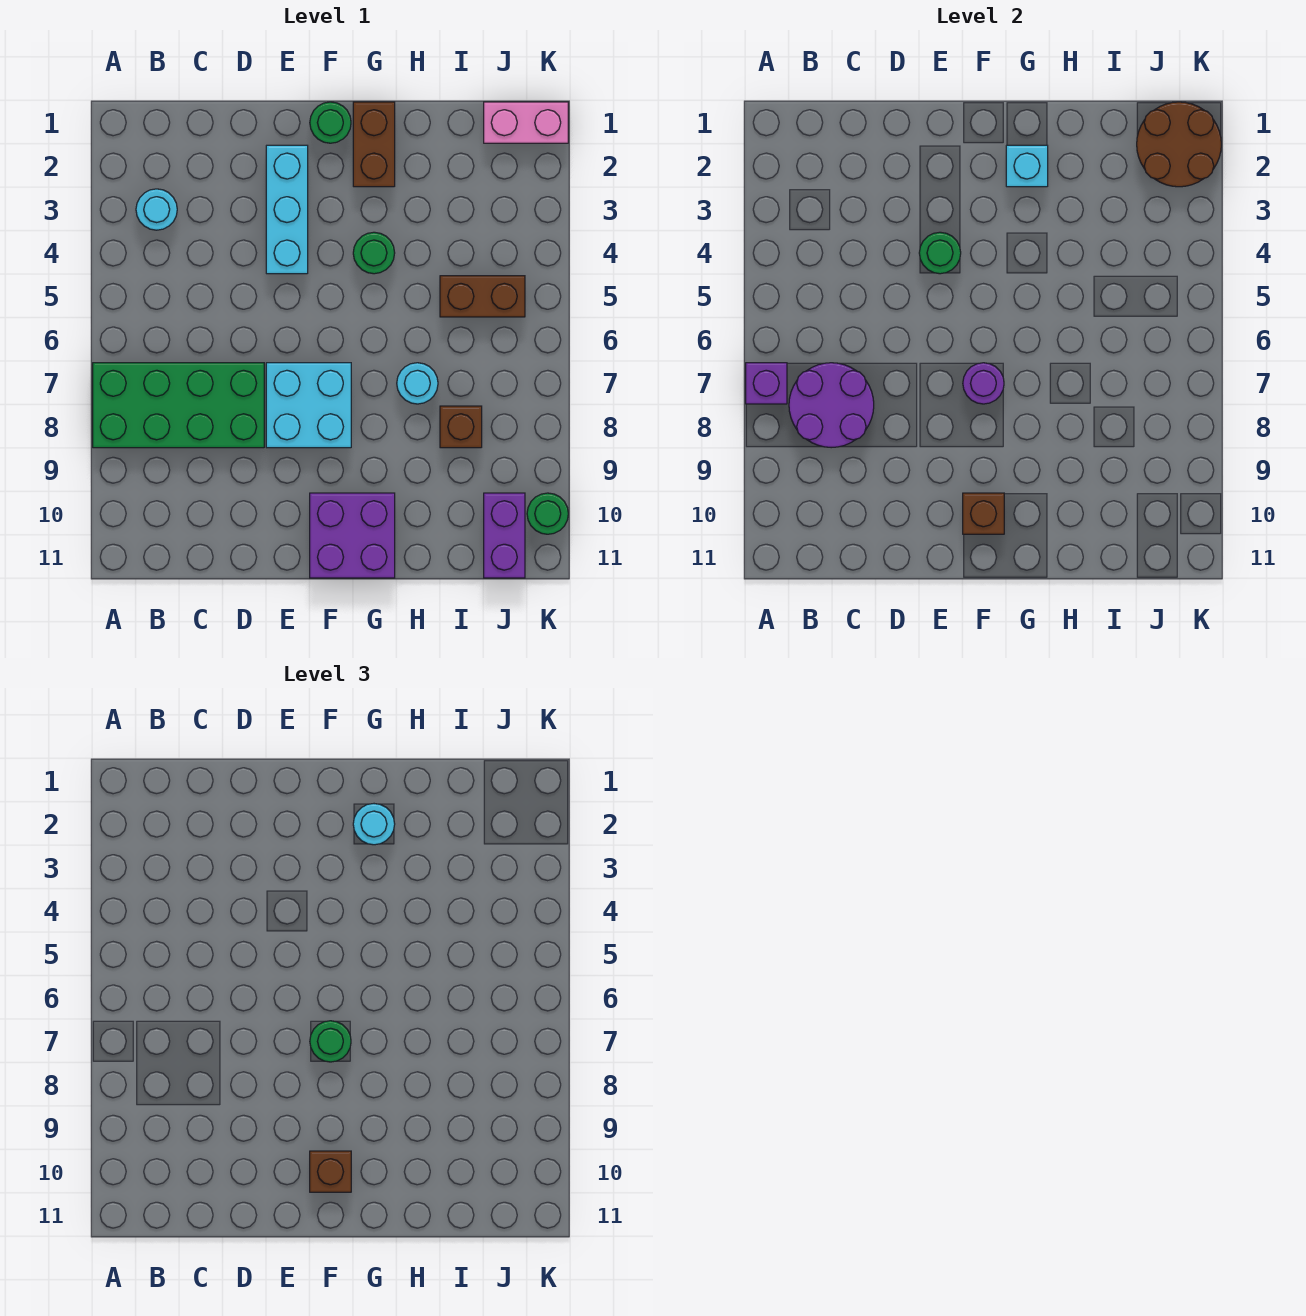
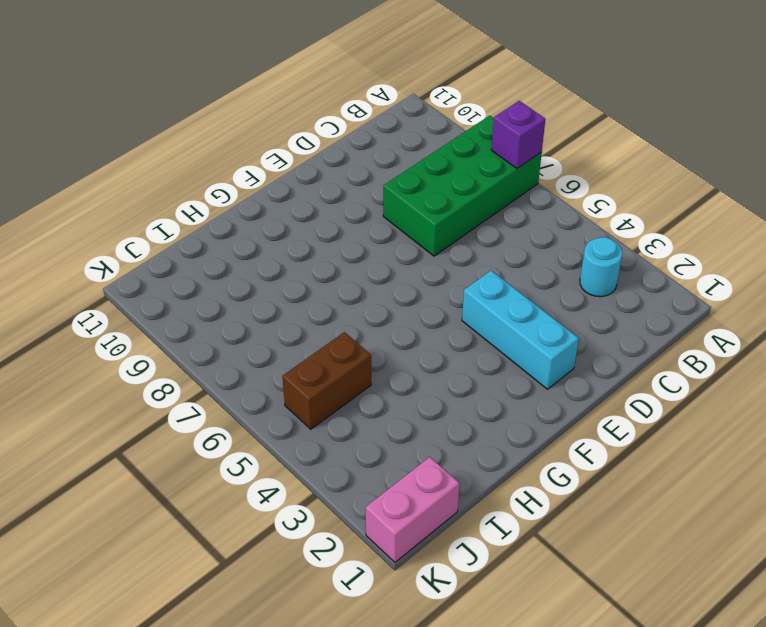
none -> cyan 2x2 brick [266,363,351,448]
none -> green 1x1 round brick [310,102,351,143]
none -> purple 2x2 brick [310,493,395,578]

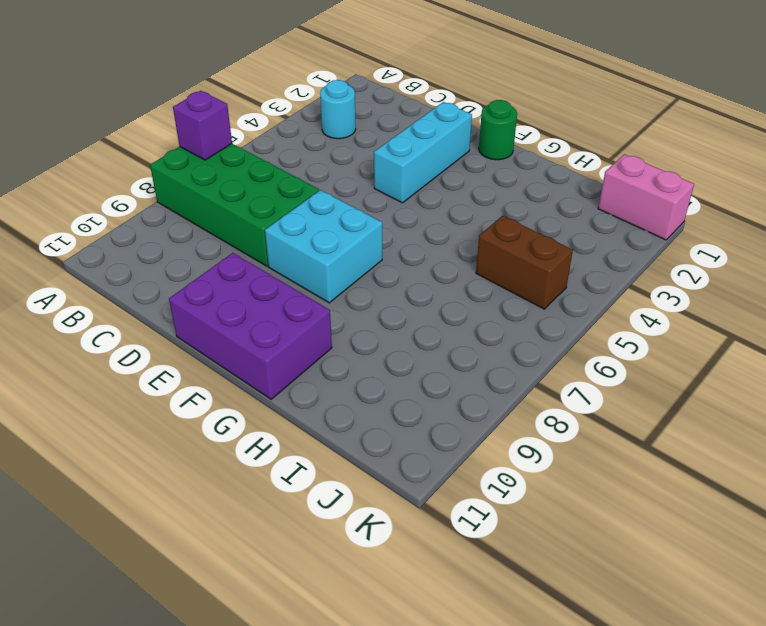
purple 2x3 brick [169,253,332,399] -> purple 2x2 brick [310,493,395,578]
none -> brown 1x2 brick [353,102,395,187]
none -> green 1x1 round brick [353,232,395,274]
none -> cyan 1x1 round brick [397,363,438,404]

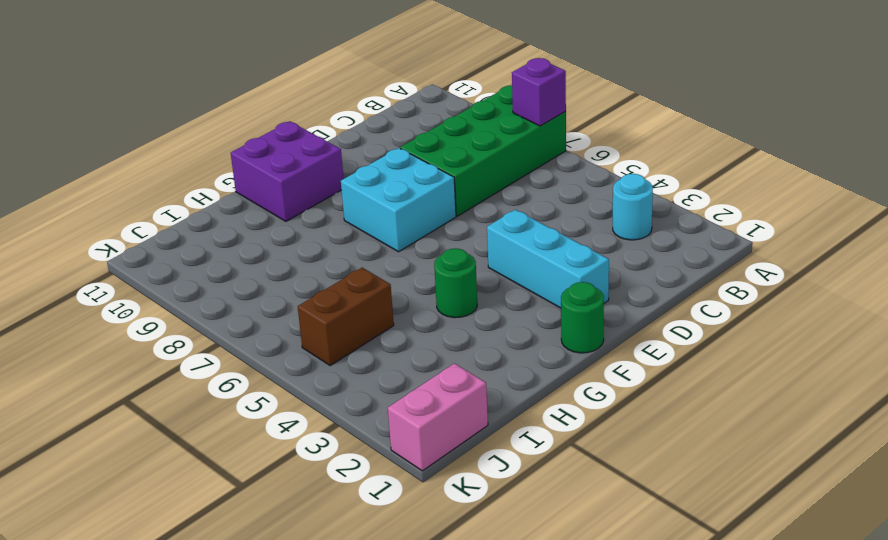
none -> brown 1x2 brick [353,102,395,187]
none -> cyan 1x1 round brick [397,363,438,404]
none -> brown 1x1 brick [440,406,482,448]

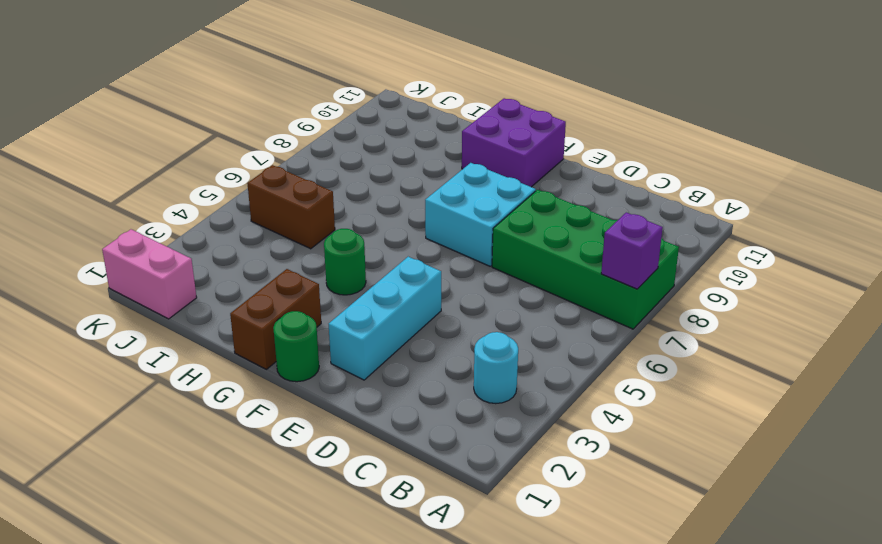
none -> cyan 1x1 round brick [397,363,438,404]
none -> brown 1x1 brick [440,406,482,448]
none -> purple 1x2 brick [484,493,525,578]

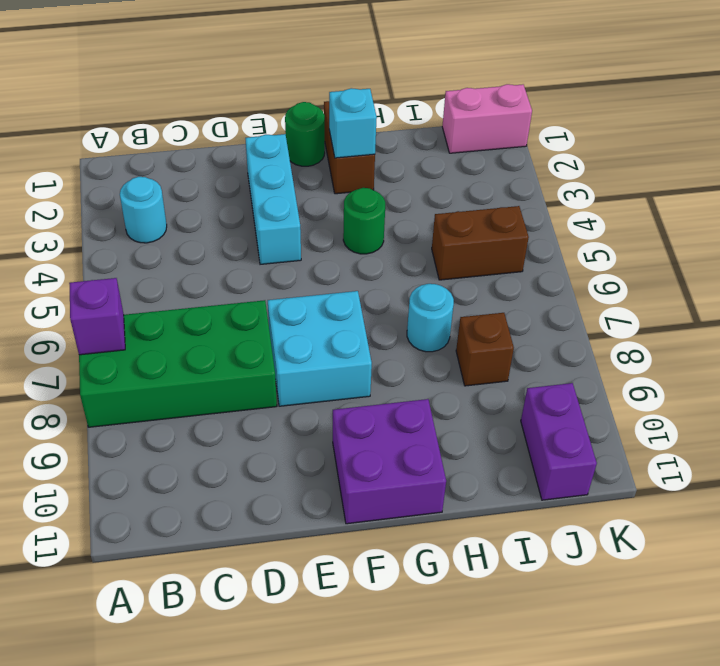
none -> green 1x1 round brick [527,493,568,534]
none -> purple 2x2 round brick [789,363,874,448]
none -> green 1x1 round brick [919,232,961,274]

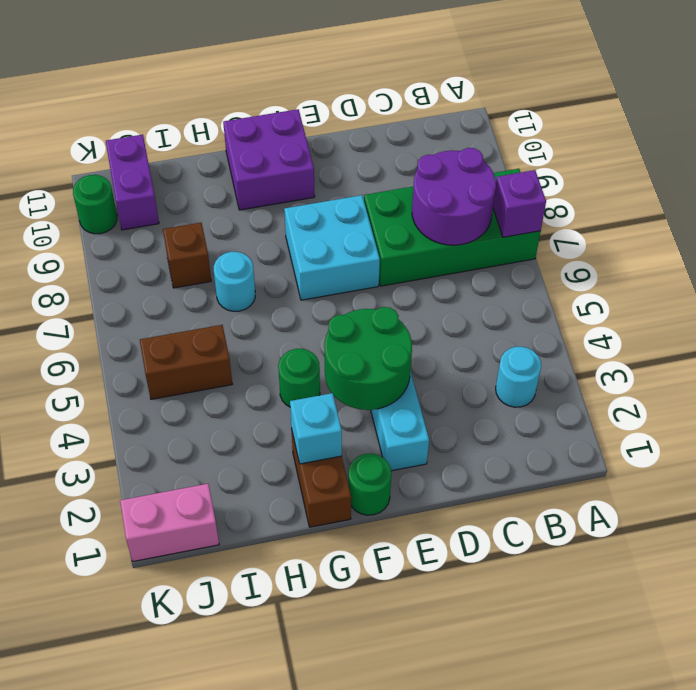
green 2x2 round brick [324,307,412,410] -> green 1x1 round brick [919,232,961,274]
none -> purple 1x1 round brick [963,363,1004,404]
none -> brown 1x1 brick [963,493,1004,534]
none -> brown 2x2 round brick [1137,102,1221,187]

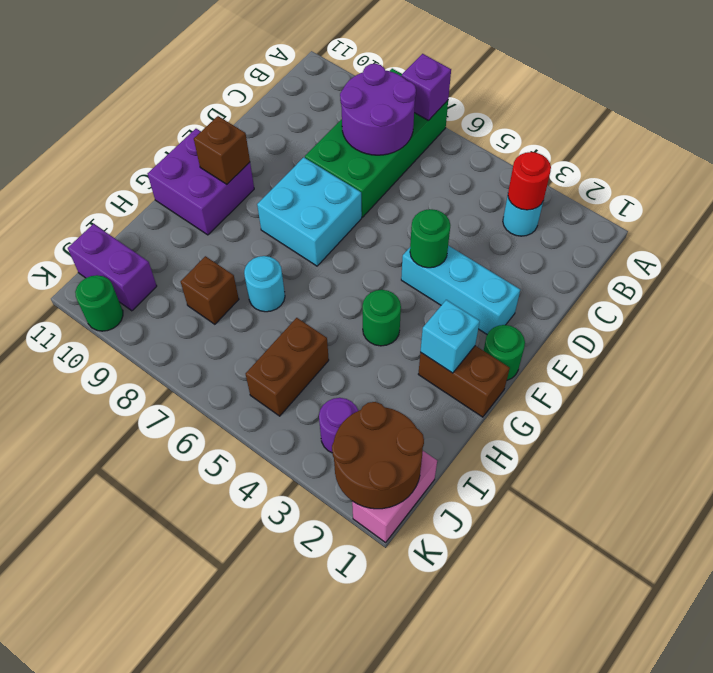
red 1x1 round brick [508,152,551,210] -> none
purple 1x1 round brick [319,398,359,453] -> purple 1x1 round brick moved to [963,363,1004,404]
none -> green 1x1 round brick [310,1021,351,1062]
none -> brown 1x1 brick [310,1151,351,1192]
none -> cyan 1x1 round brick [353,804,395,845]

